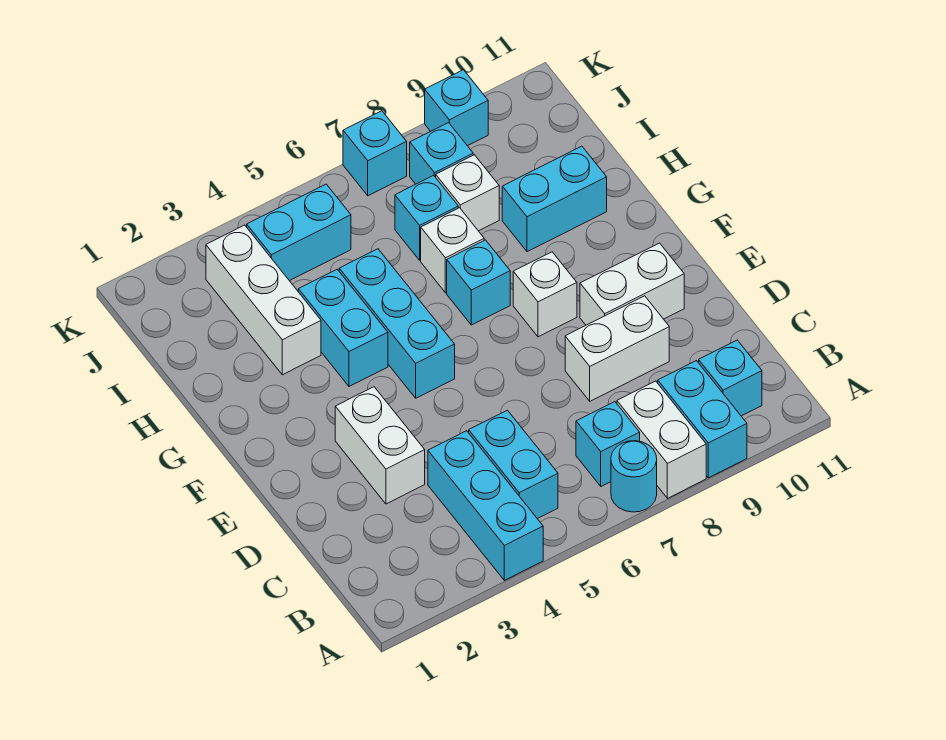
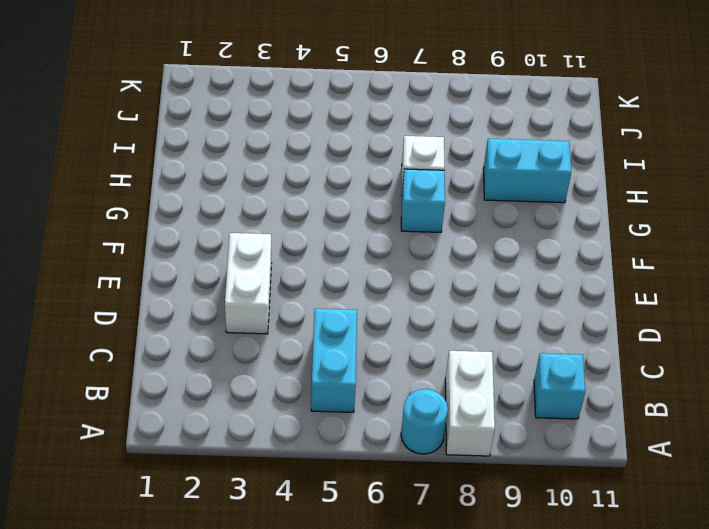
none -> cyan 1x3 brick [428,431,543,580]
none -> cyan 1x2 brick [658,361,747,478]
none -> cyan 1x1 brick [576,402,640,486]

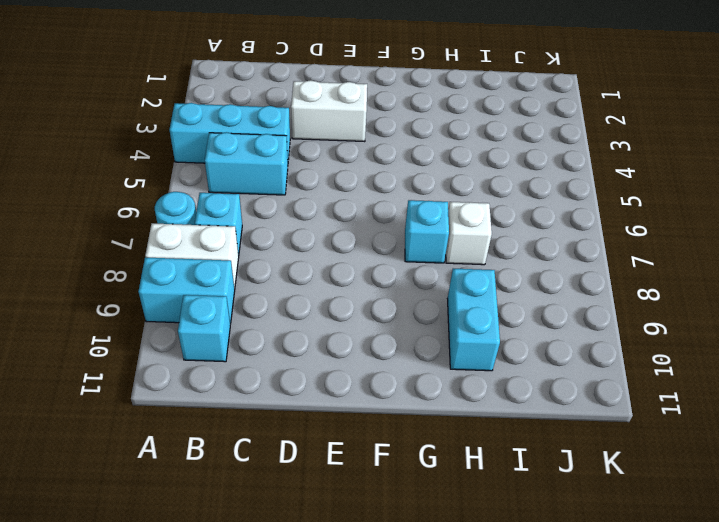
none -> white 1x2 brick [565,296,669,401]
none -> white 1x2 brick [580,243,684,325]
none -> cyan 1x3 brick [339,249,455,398]

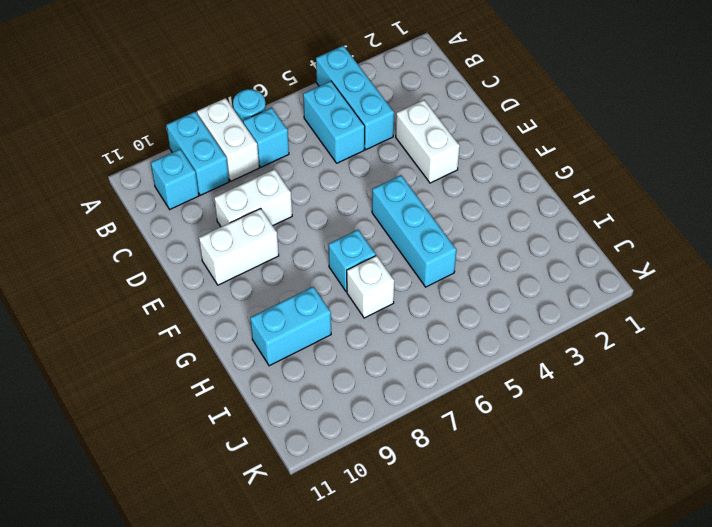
none -> white 1x1 brick [513,252,577,337]
none -> cyan 1x2 brick [298,269,388,386]
none -> white 1x3 brick [206,225,321,375]

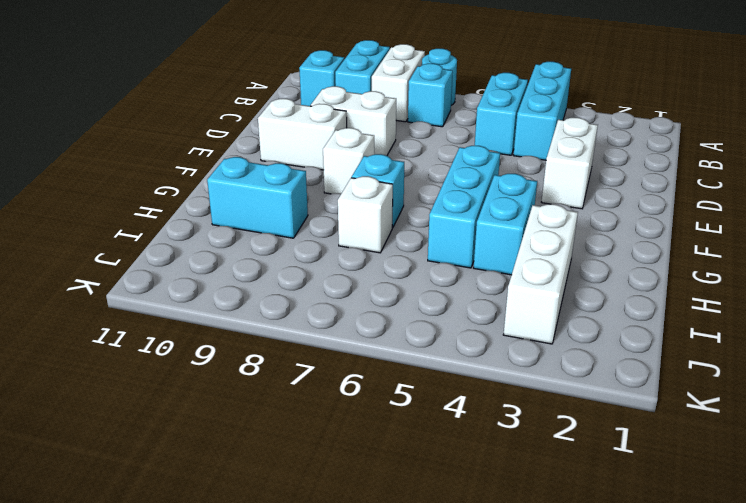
none -> cyan 1x1 brick [395,175,458,260]
none -> white 1x1 brick [436,155,499,231]
none -> cyan 1x2 brick [247,184,351,281]

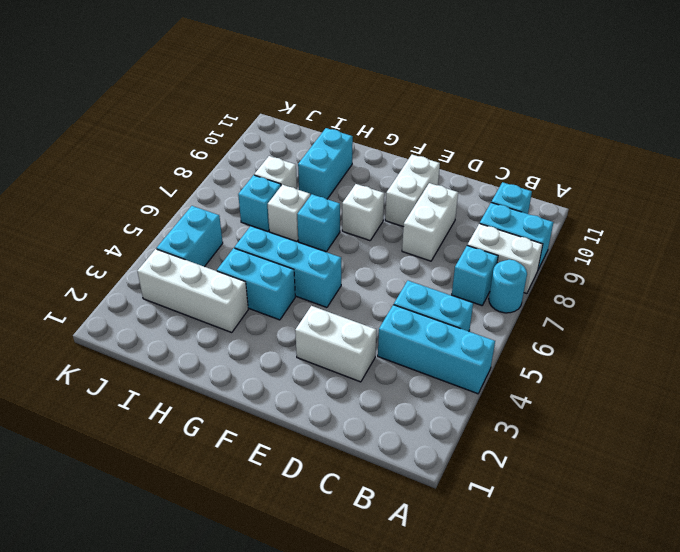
none -> cyan 1x1 brick [410,123,473,184]
none -> cyan 1x1 brick [343,111,407,196]
none -> cyan 1x1 brick [425,70,488,146]

